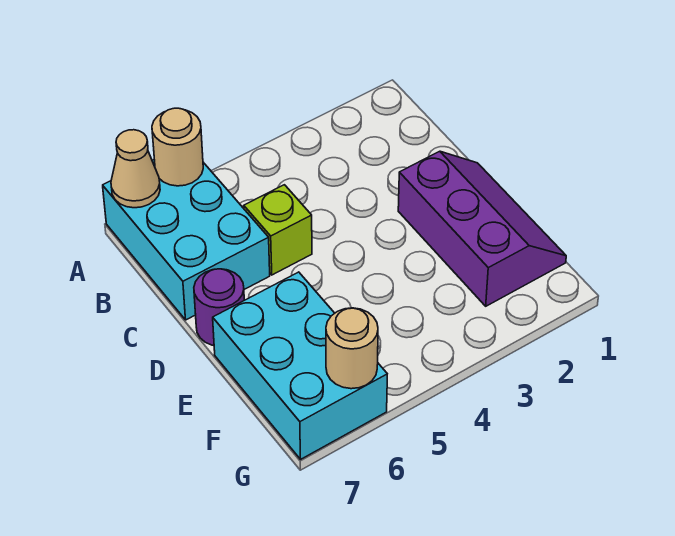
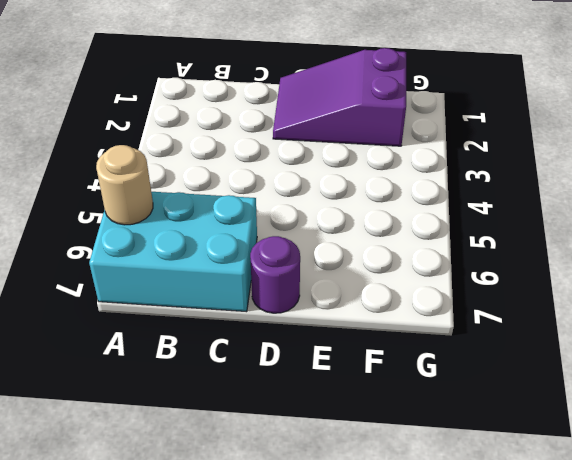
purple 2x3 slope [273,48,406,146] -> purple 2x3 slope turned to [398,151,566,306]
none -> lime 1x1 brick [244,185,312,275]
none -> cyan 2x3 brick [213,272,387,459]

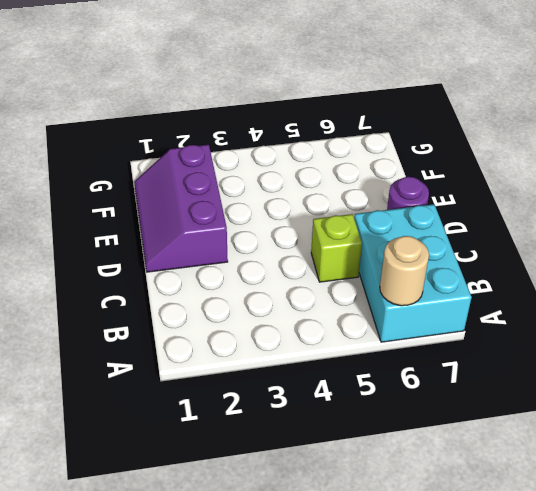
none -> cyan 2x3 brick [213,272,387,459]
none -> tan 1x1 cone [111,130,160,208]

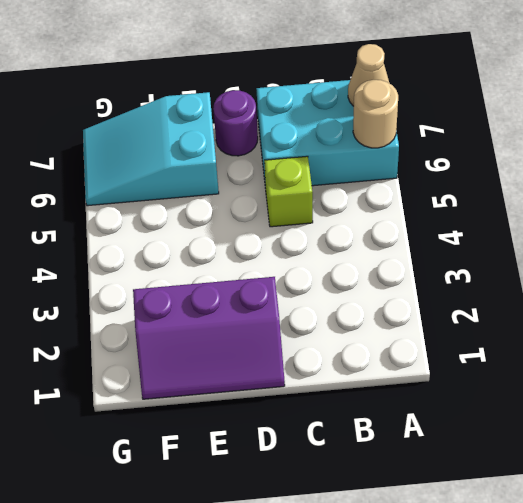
cyan 2x3 slope [83,92,219,206] -> cyan 2x3 brick [213,272,387,459]
none -> tan 1x1 round brick [326,308,378,389]

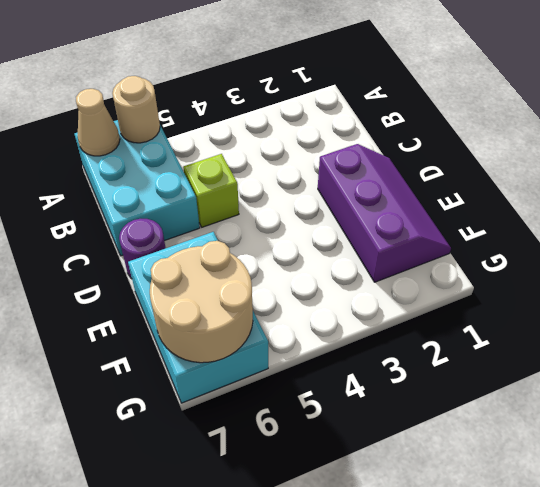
tan 2x2 round brick [150,241,253,363] -> tan 1x1 round brick [326,308,378,389]

